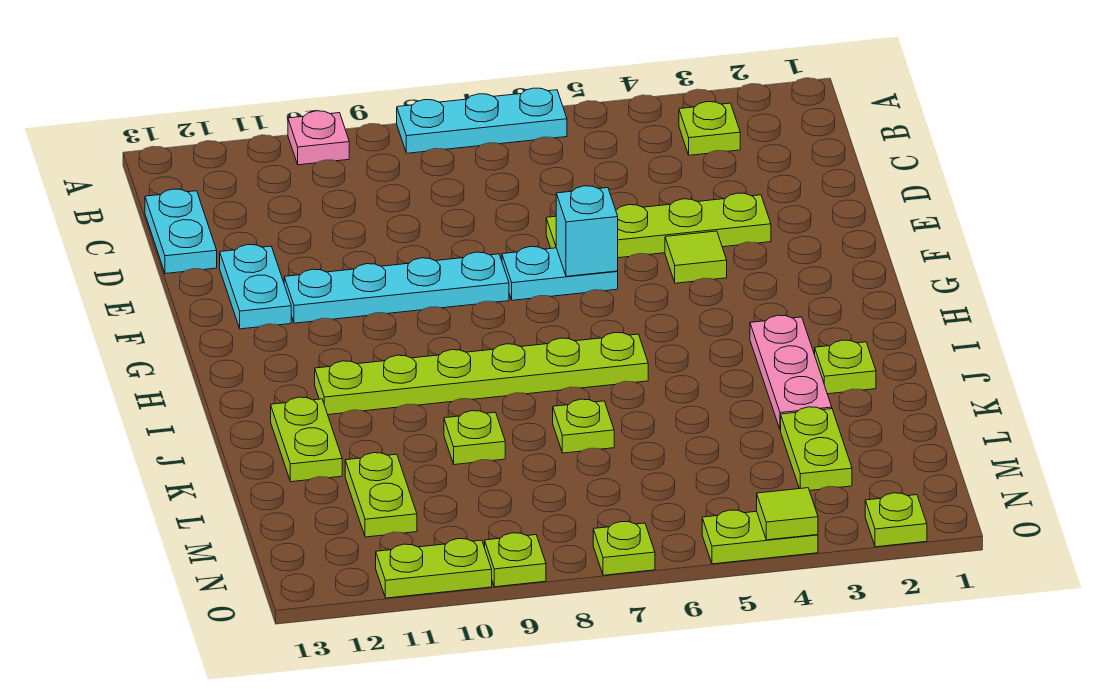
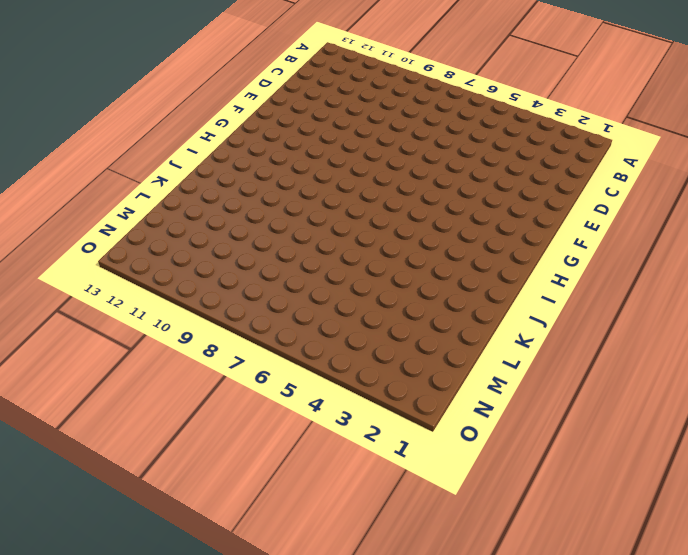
none -> cyan 1x3 plate [397,88,567,153]
none -> pink 1x1 plate [288,111,349,165]
none -> lime 1x1 plate [679,102,740,155]

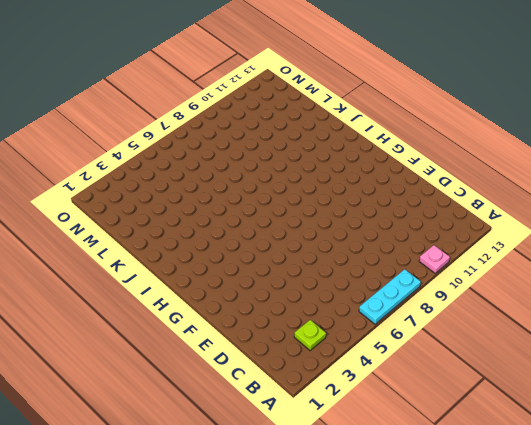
none -> cyan 1x2 plate [145,189,217,274]
none -> lime 1x4 plate [546,193,771,258]
none -> cyan 1x2 plate [220,245,291,329]

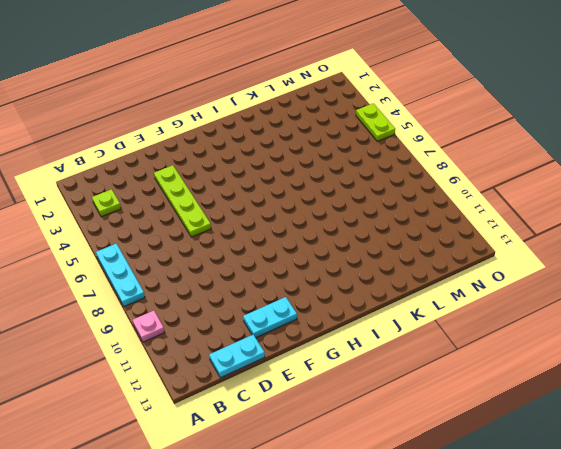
none -> lime 1x1 tile [665,231,727,283]
none -> cyan 1x2 plate [502,247,618,300]
none -> cyan 1x4 plate [284,252,509,323]

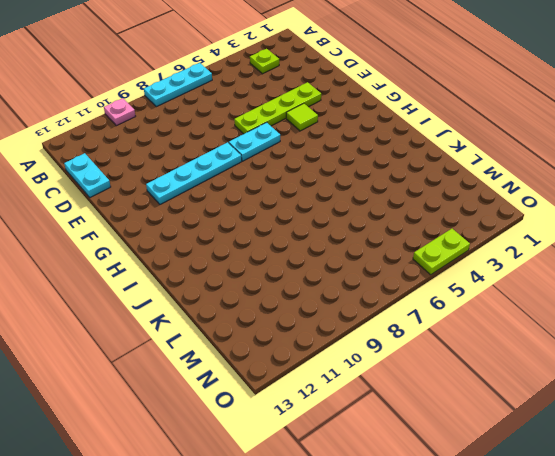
none -> cyan 1x2 plate [220,245,291,329]
none -> pink 1x3 plate [750,315,832,430]
none -> lime 1x6 plate [315,333,648,415]

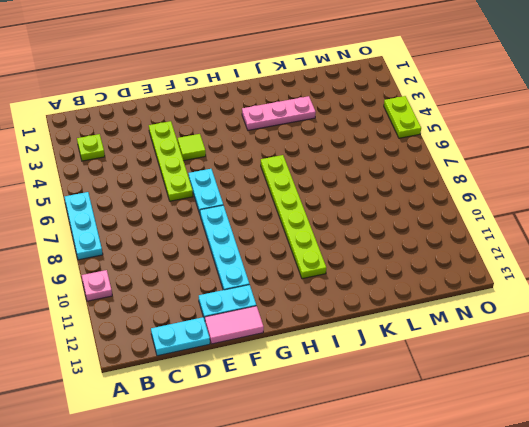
pink 1x2 tile [205,306,264,344] -> none
none -> lime 1x1 plate [815,340,876,394]
none -> lime 1x2 plate [271,397,342,482]
none -> lime 1x1 plate [553,399,614,453]

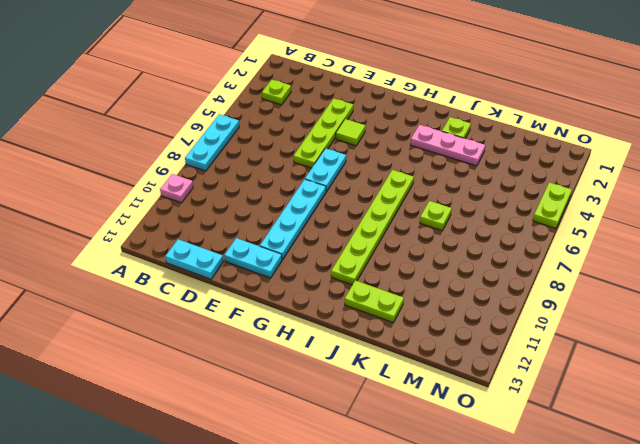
none -> lime 1x1 plate [444,411,505,465]
none -> lime 1x2 plate [781,407,852,491]
none -> lime 1x2 plate [345,453,417,537]

